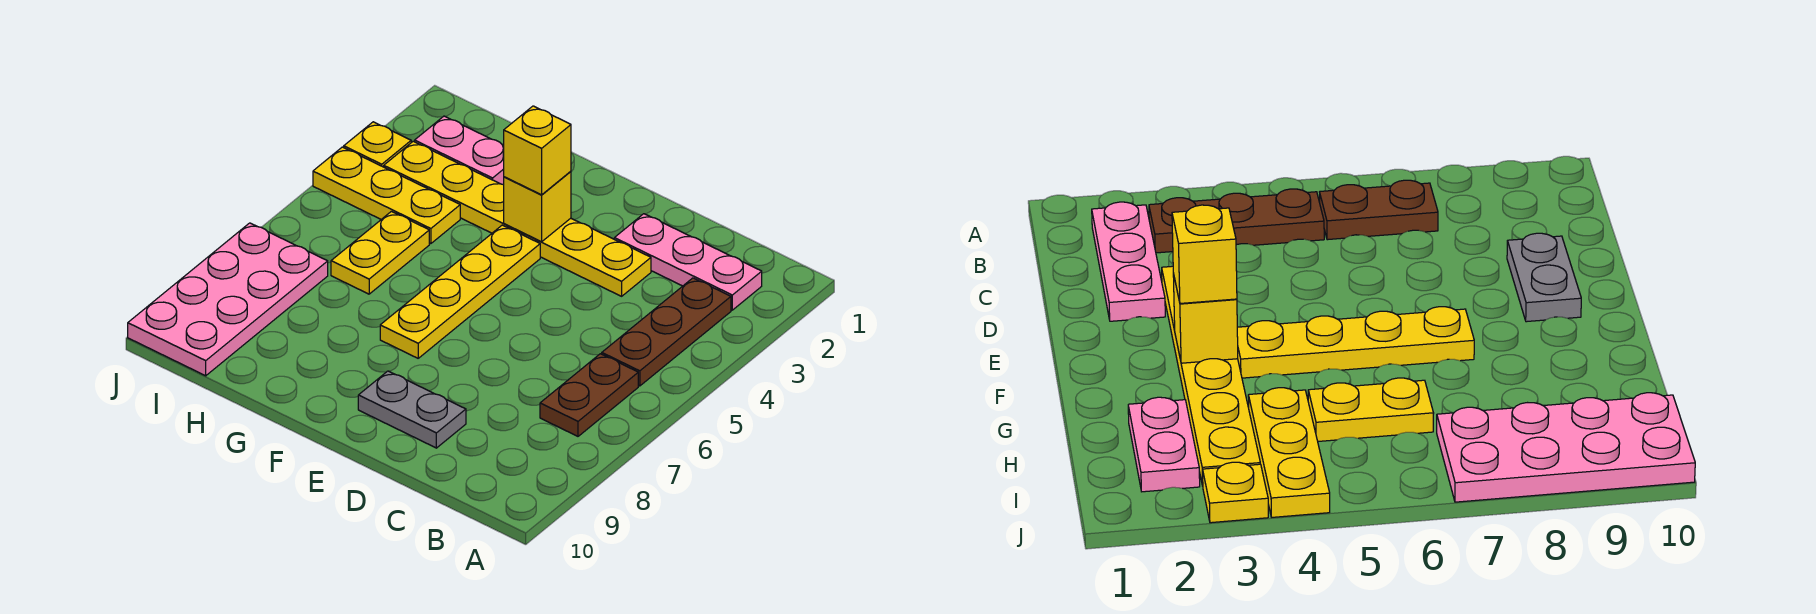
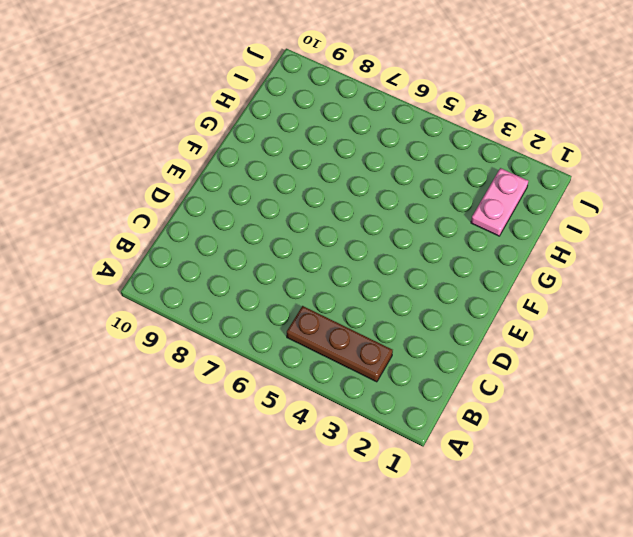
none -> pink 1x3 plate [614,214,762,310]
none -> brown 1x2 plate [540,354,638,436]
none -> yellow 1x6 plate [384,141,651,296]

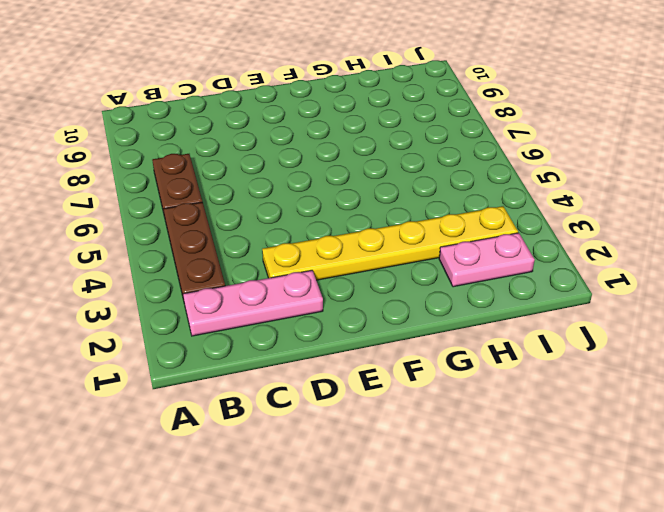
none -> grey 1x2 plate [358,371,466,448]
none -> yellow 1x4 plate [380,225,540,358]
none -> yellow 1x3 plate [313,147,460,244]

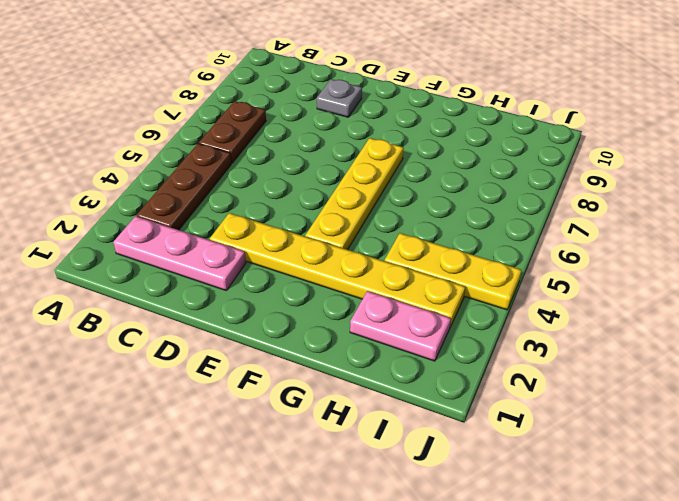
grey 1x1 plate [317,79,362,117] -> grey 1x2 plate [358,371,466,448]
none -> yellow 1x2 plate [331,211,429,294]
none -> pink 2x4 plate [128,223,328,376]
none -> yellow 1x1 plate [344,122,411,167]

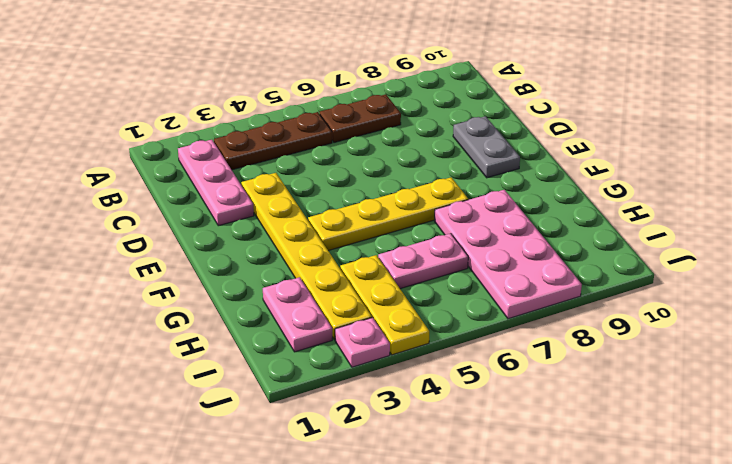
pink 2x4 plate [435,190,582,319] -> pink 2x4 plate turned to [128,223,328,376]
pink 1x2 plate [378,233,468,289] -> yellow 1x2 plate [331,211,429,294]
pink 1x1 plate [335,318,390,367] -> yellow 1x1 plate [344,122,411,167]
none -> yellow 1x1 brick [503,171,571,242]
none -> yellow 1x1 brick [504,106,571,195]

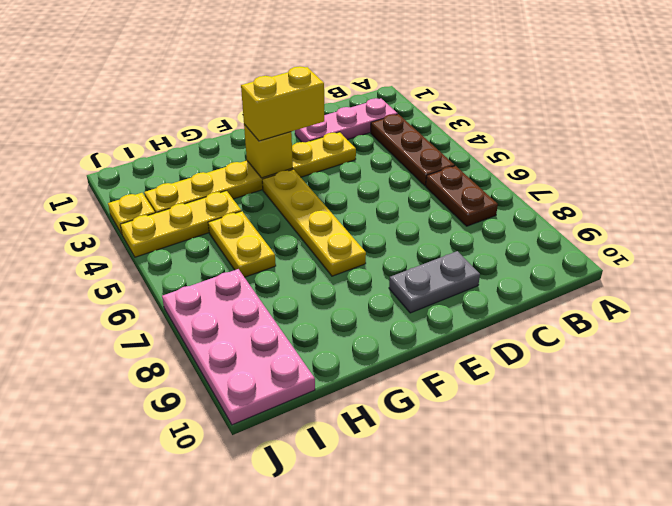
yellow 1x2 brick [241,66,324,141] -> yellow 1x1 brick [504,106,571,195]
none -> pink 1x2 plate [415,116,504,184]

